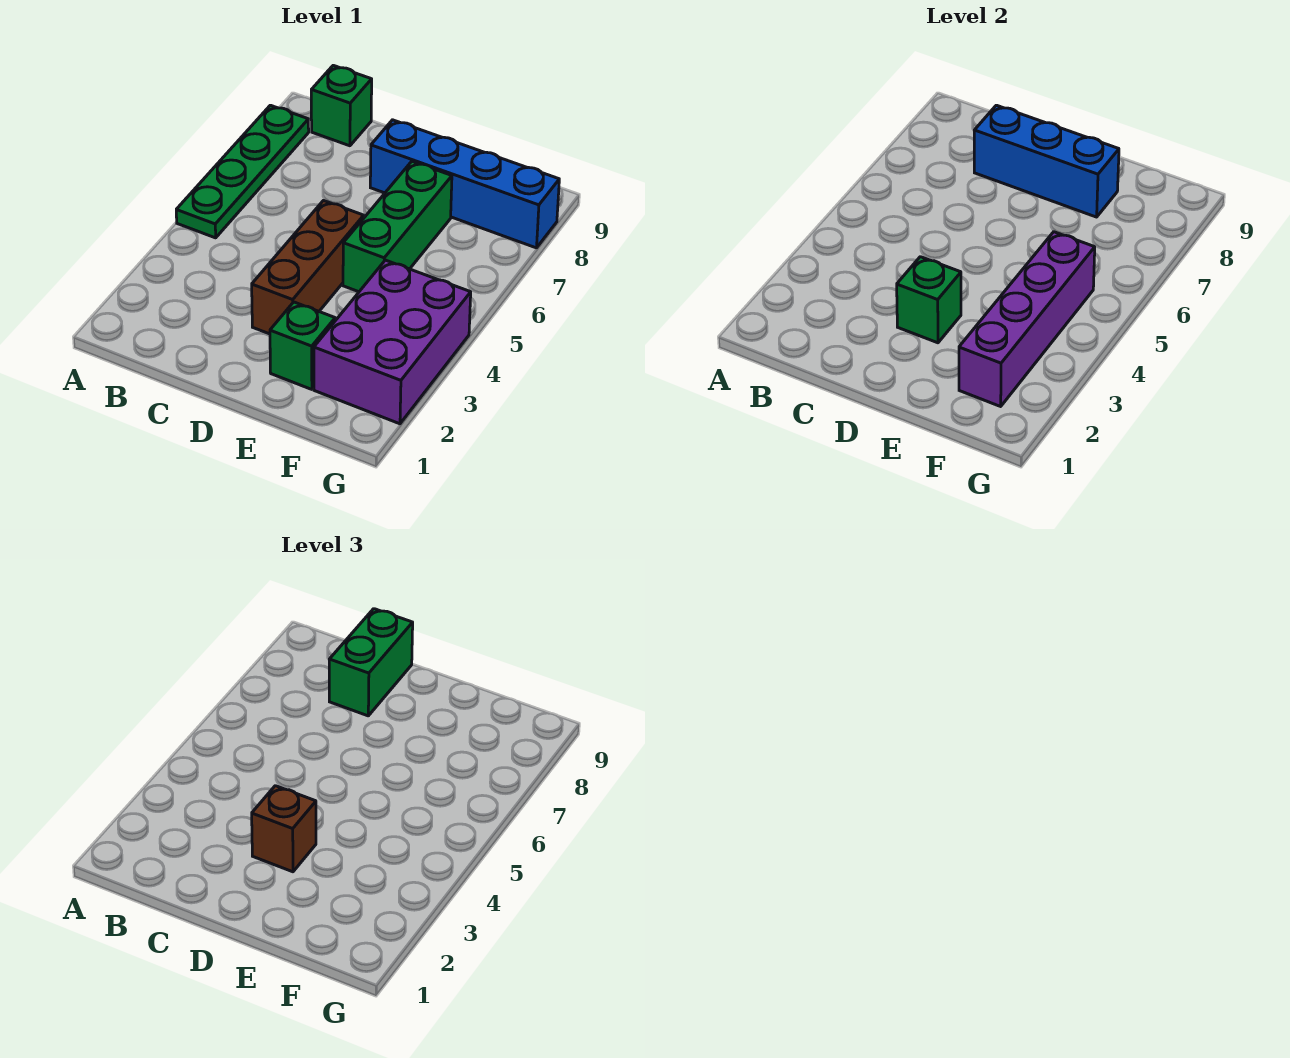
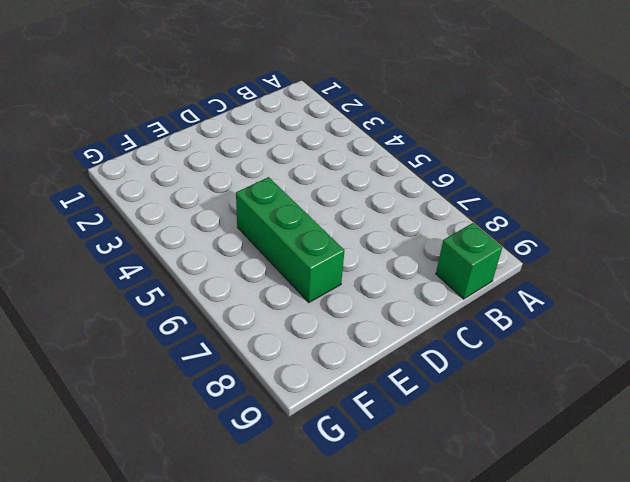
none -> green 1x4 plate [176,105,309,238]
none -> brown 1x3 brick [252,201,364,334]
none -> blue 1x4 brick [370,120,559,248]

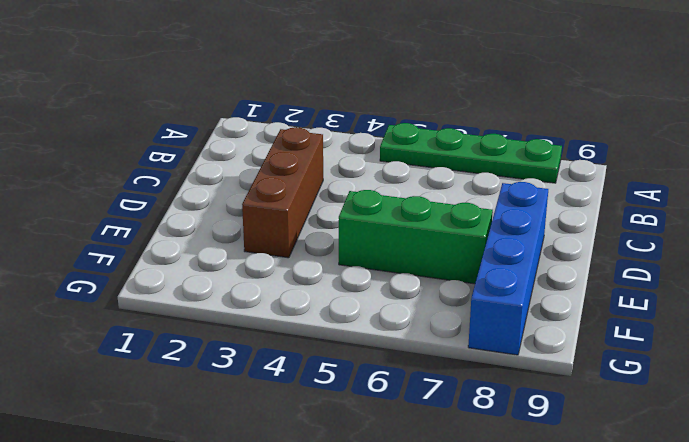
brown 1x3 brick [242,127,323,258] -> brown 1x3 brick turned to [252,201,364,334]
none -> green 1x1 brick [311,65,372,146]
none -> green 1x1 brick [270,302,335,389]
none -> purple 2x3 brick [314,260,471,424]

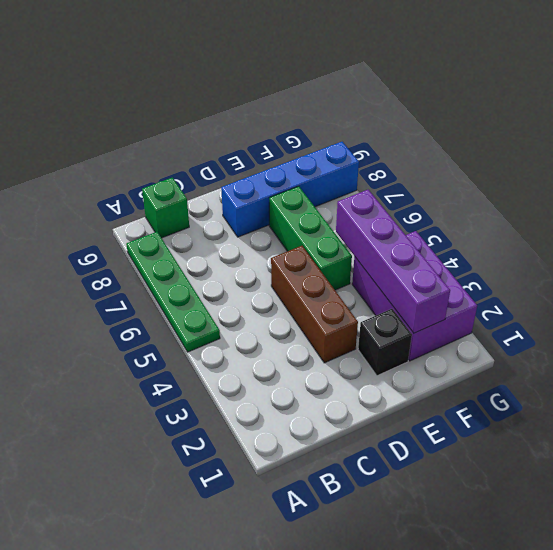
black 1x1 brick [358,309,412,376] -> green 1x1 brick [270,302,335,389]
none -> blue 1x3 brick [974,105,1119,217]
none -> green 1x1 brick [897,257,961,343]
none -> green 1x2 brick [329,609,413,716]

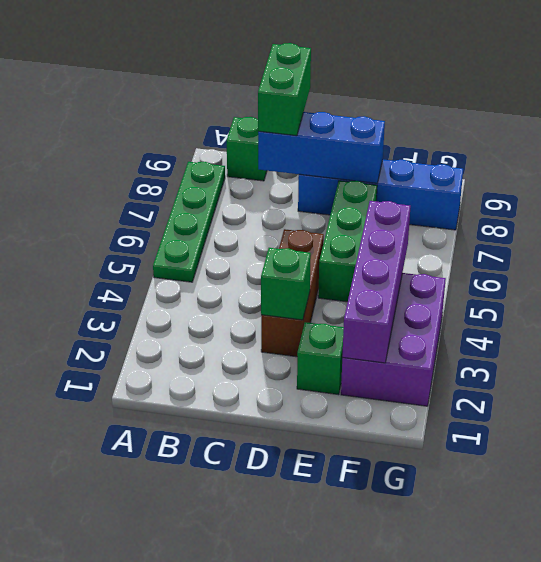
none -> brown 1x1 brick [252,786,316,872]

